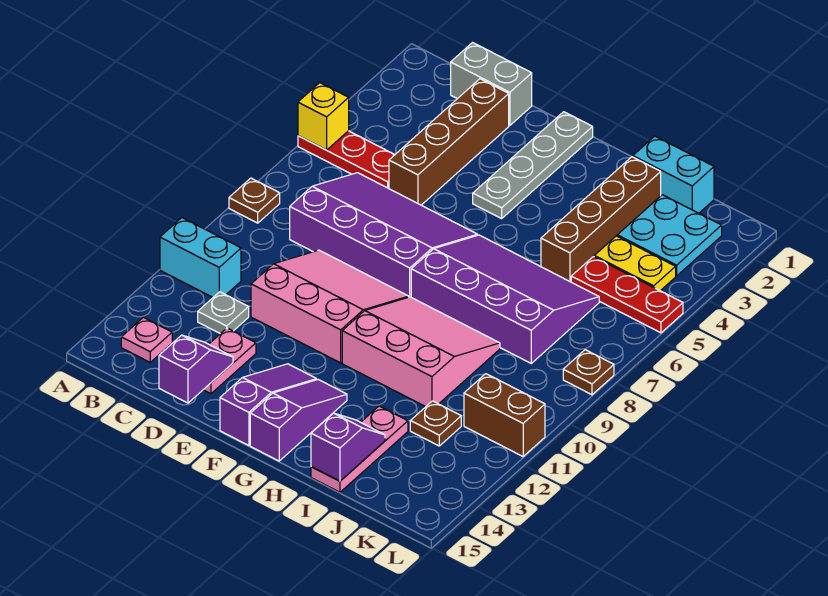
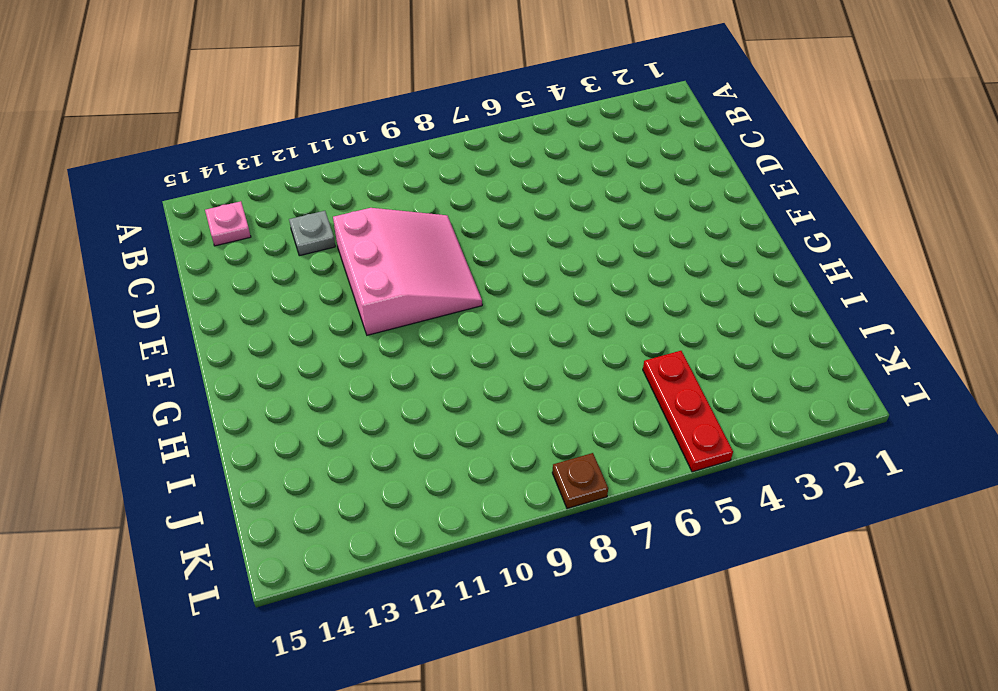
none -> red 1x3 plate [298,131,395,189]
none -> brown 1x1 plate [229,178,280,223]
none -> cyan 1x2 brick [160,218,241,297]

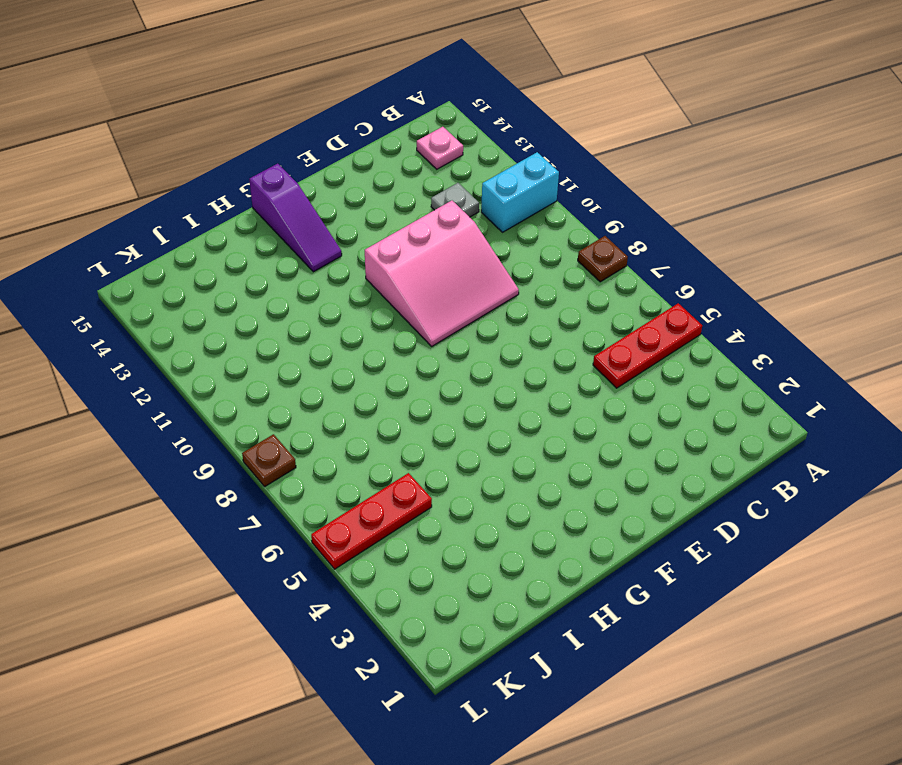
none -> grey 1x2 brick [451,43,532,126]
none -> purple 3x4 slope [290,173,478,297]
none -> brown 1x4 brick [389,79,509,205]

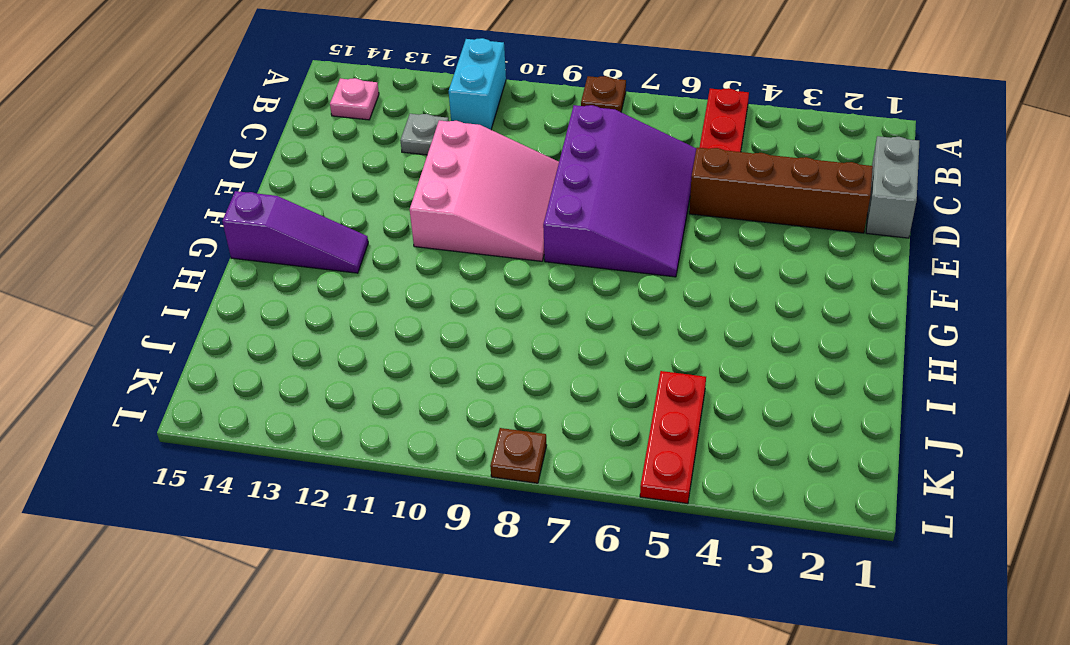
none -> pink 1x2 plate [203,328,256,394]
none -> grey 1x4 plate [473,112,593,219]
none -> purple 1x3 slope [220,364,317,445]

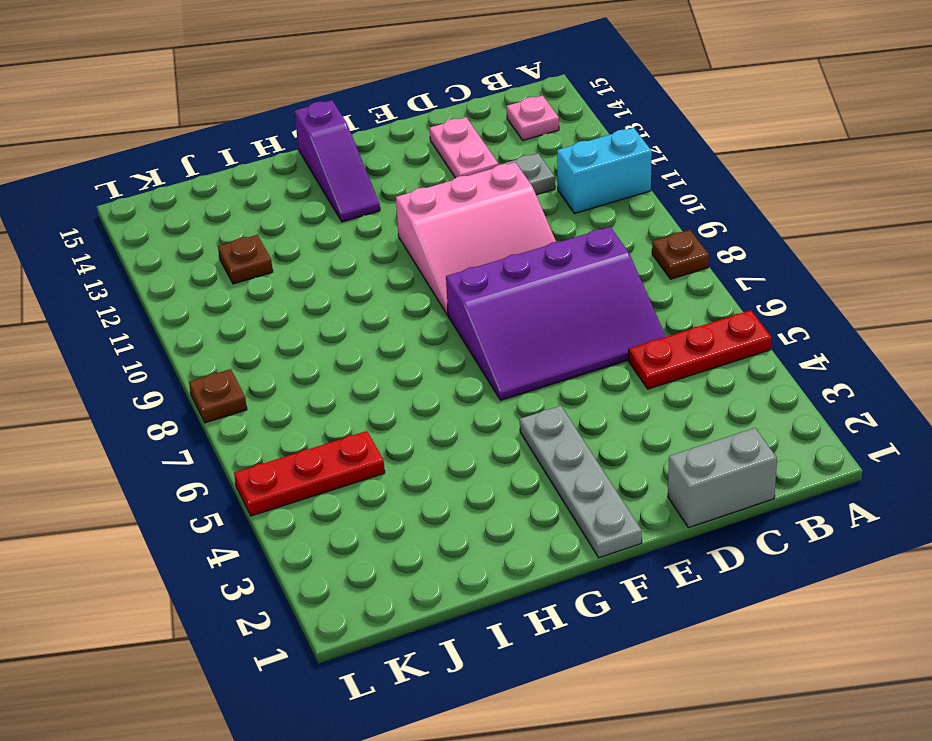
none -> brown 1x4 brick [389,79,509,205]
none -> purple 1x3 slope [220,364,317,445]
none -> purple 3x4 slope [411,235,599,363]

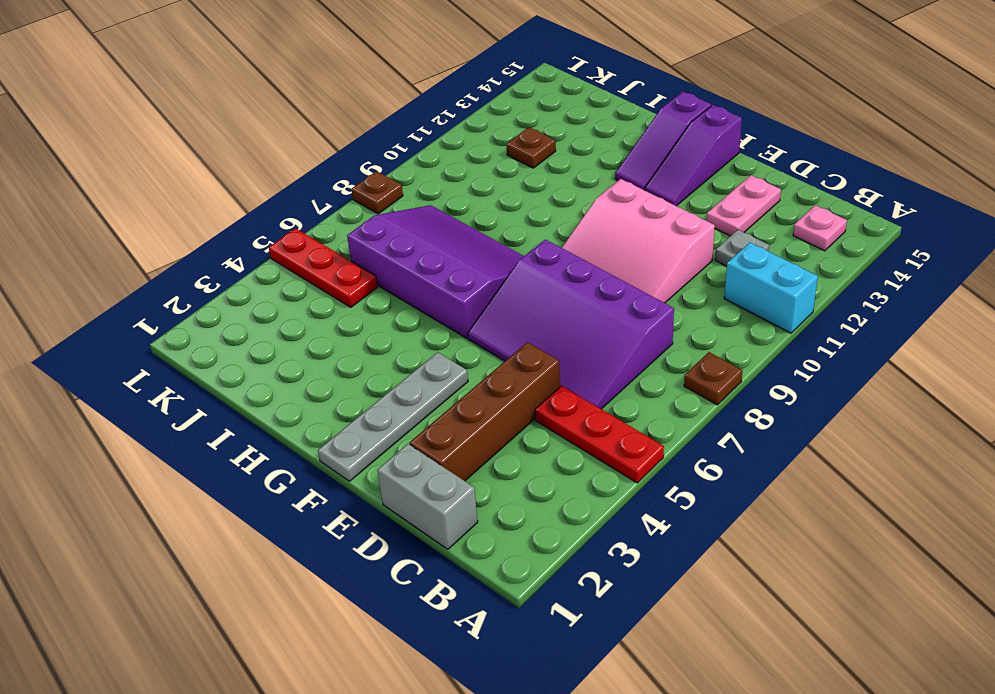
purple 3x4 slope [347,205,524,338] -> purple 3x4 slope turned to [411,235,599,363]
none -> pink 3x3 slope [342,297,500,407]
none -> cyan 1x2 brick [633,136,714,213]
none -> brown 1x4 brick [541,157,661,282]

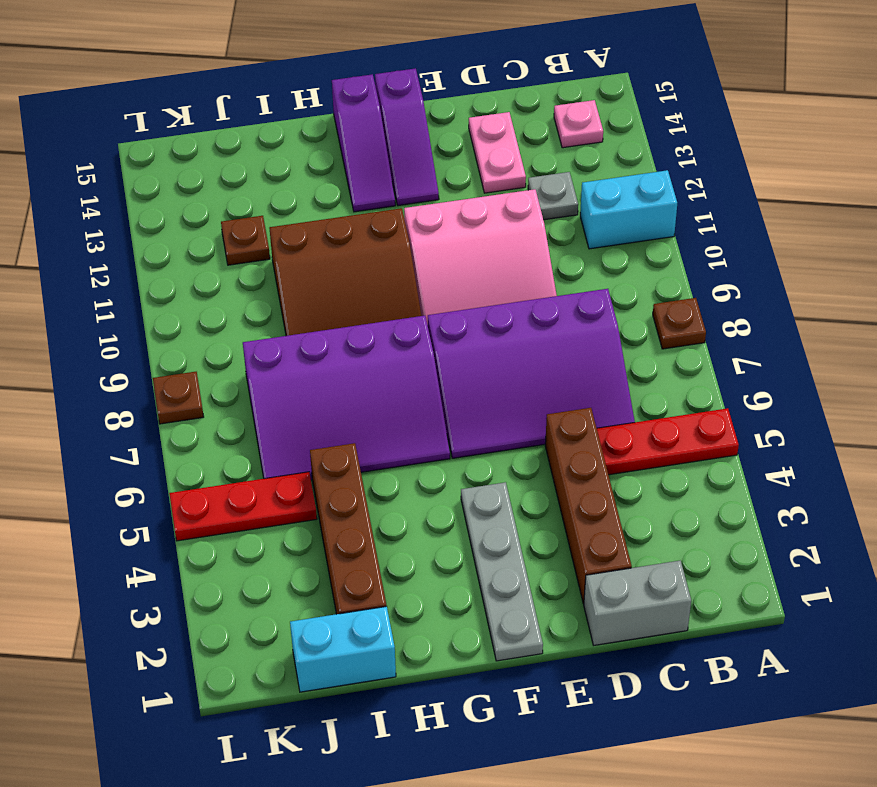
brown 3x3 slope [270,208,421,336] -> pink 3x3 slope [342,297,500,407]
none -> pink 1x3 plate [311,406,408,492]
none -> cyan 2x2 plate [617,195,722,276]
none -> yellow 1x2 plate [594,236,676,291]

